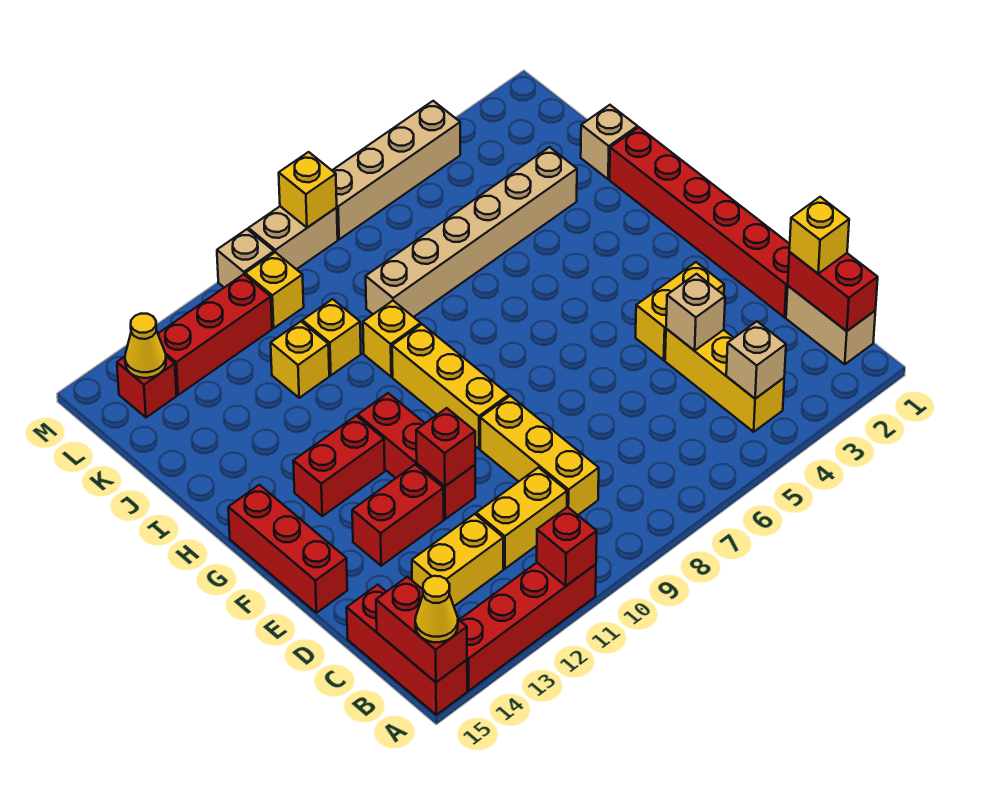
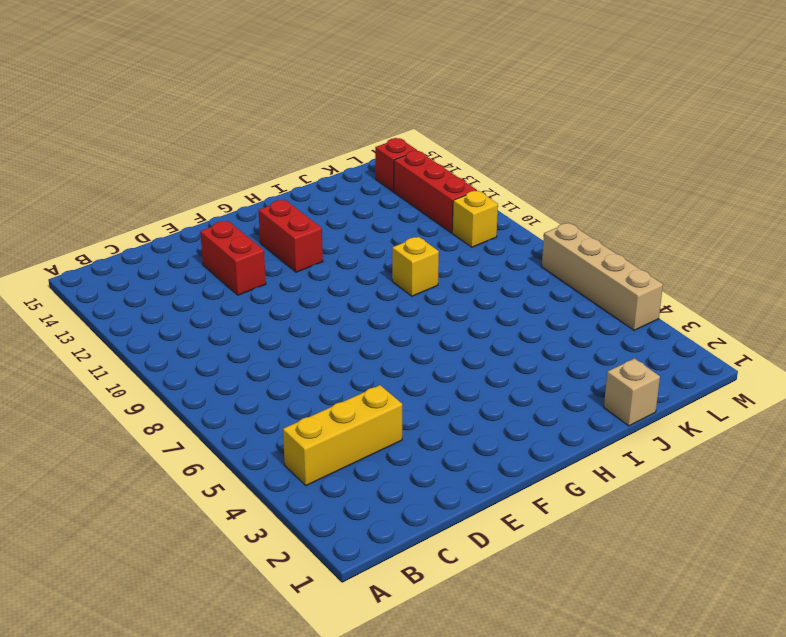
none -> red 1x4 brick [460,563,596,691]
none -> red 1x3 brick [347,585,467,715]
none -> tan 1x2 brick [786,286,875,364]
none -> yellow 1x3 brick [480,396,599,515]

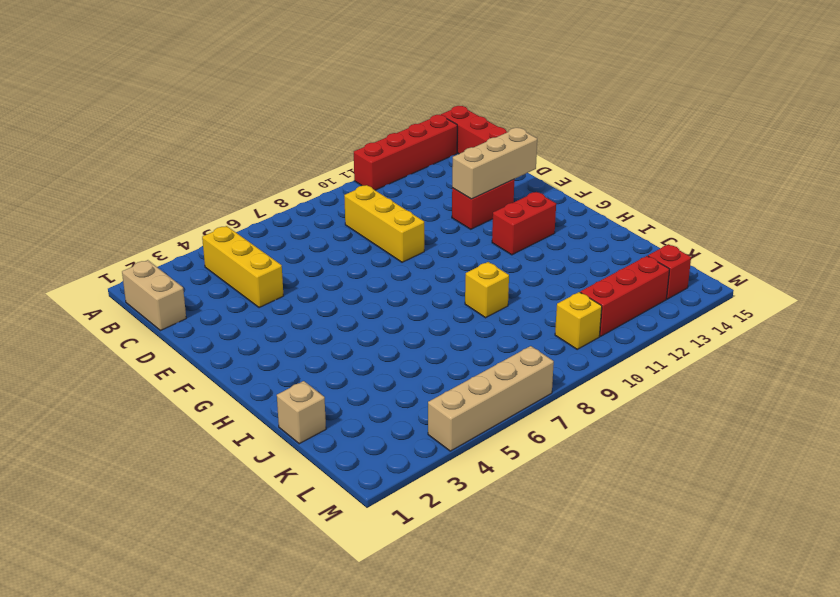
tan 1x3 brick [452,128,537,199] -> none
none -> yellow 1x2 brick [476,468,567,569]
none -> yellow 1x2 brick [412,514,503,606]
none -> red 1x6 brick [610,127,790,317]
none -> yellow 1x2 brick [635,262,724,360]

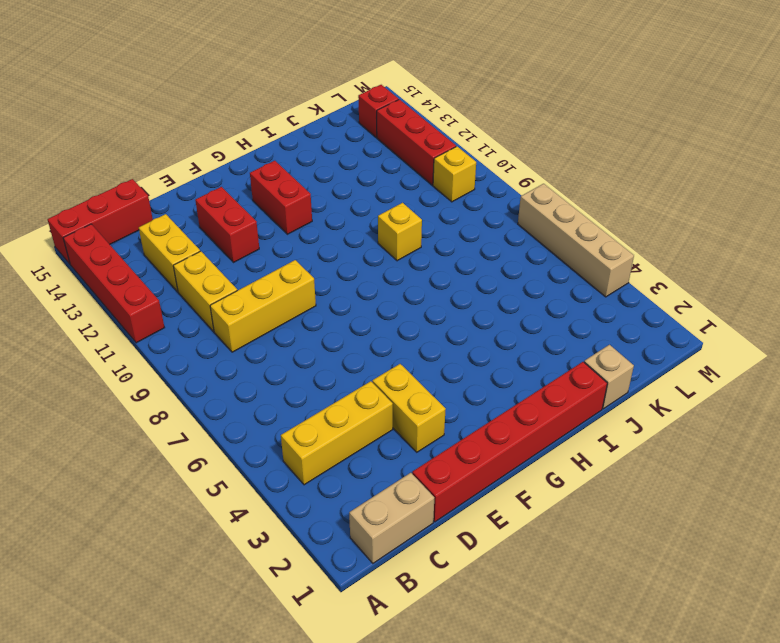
none -> red 1x3 brick [358,393,475,519]
none -> red 1x3 brick [228,485,347,613]
none -> yellow 1x3 brick [392,324,509,449]
none -> tan 1x6 brick [366,147,577,317]

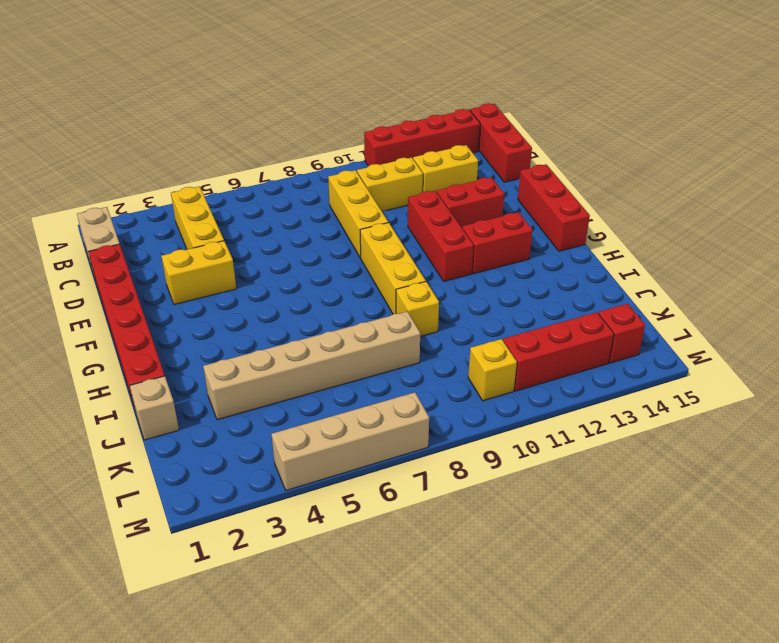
none -> yellow 1x1 brick [302,299,361,375]
none -> yellow 1x1 brick [271,321,329,398]
none -> tan 1x2 brick [249,206,338,269]
none -> tan 1x1 brick [217,229,274,287]

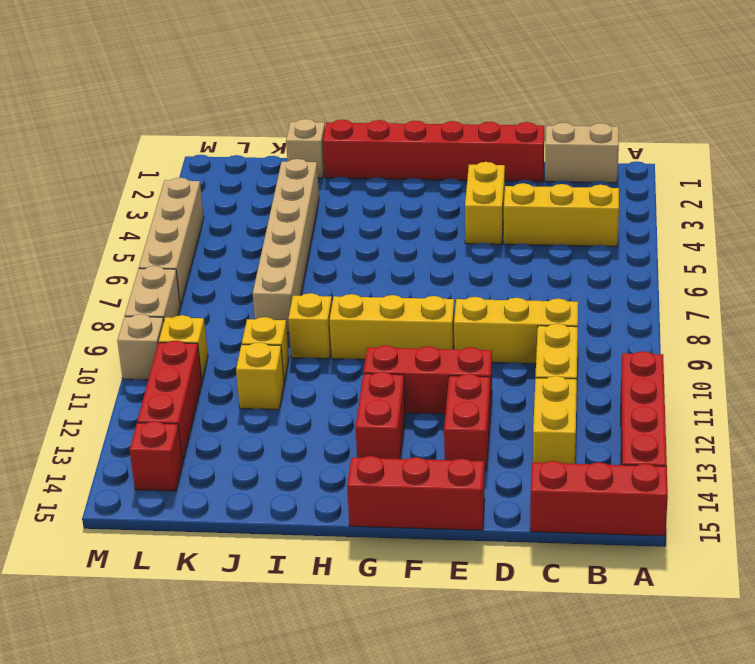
none -> red 1x1 brick [537,507,597,586]
none -> red 1x2 brick [376,577,467,682]
none -> red 1x2 brick [788,252,878,331]
none -> tan 1x1 brick [726,322,786,399]

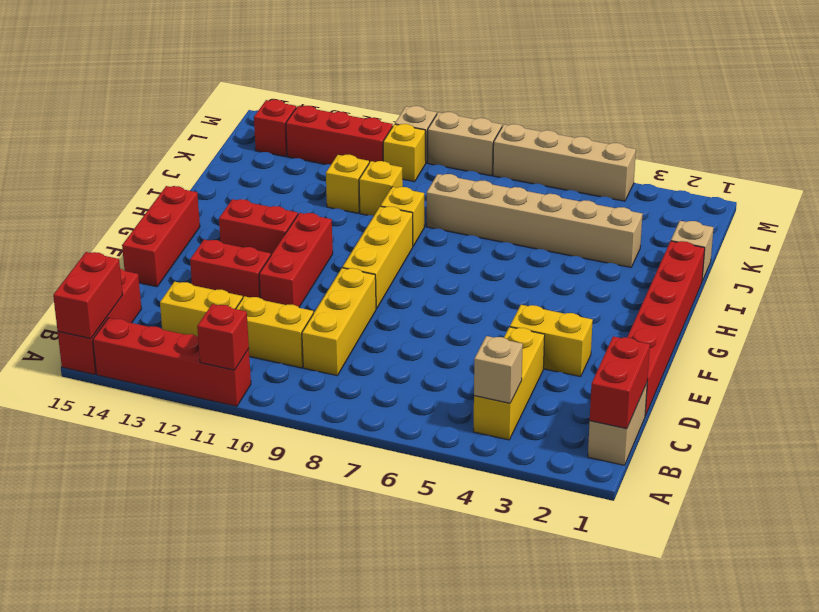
none -> tan 1x1 brick [666,274,725,351]
none -> red 1x1 brick [416,408,475,486]
none -> yellow 1x1 cone [125,314,166,378]
none -> yellow 1x1 brick [279,152,337,228]

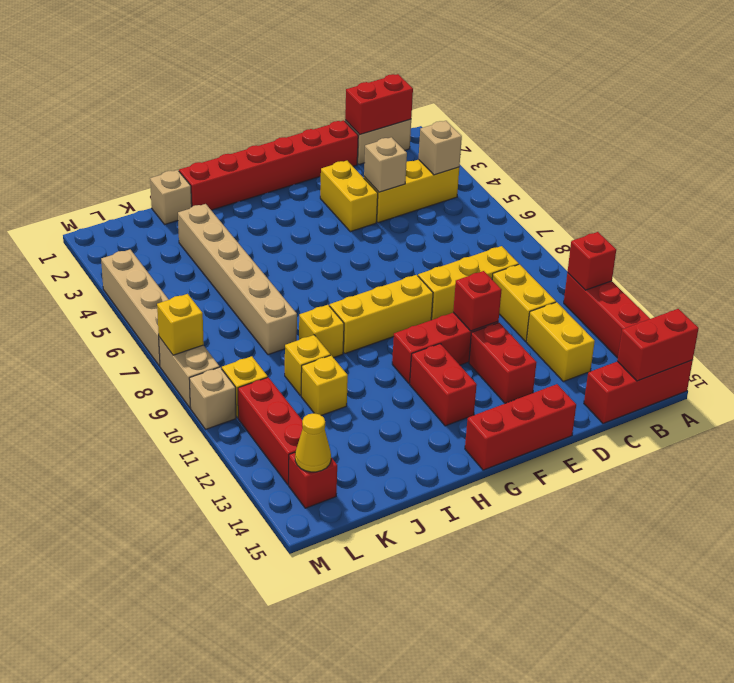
none -> yellow 1x1 cone [415,576,458,642]
none -> yellow 1x1 brick [789,197,849,274]

